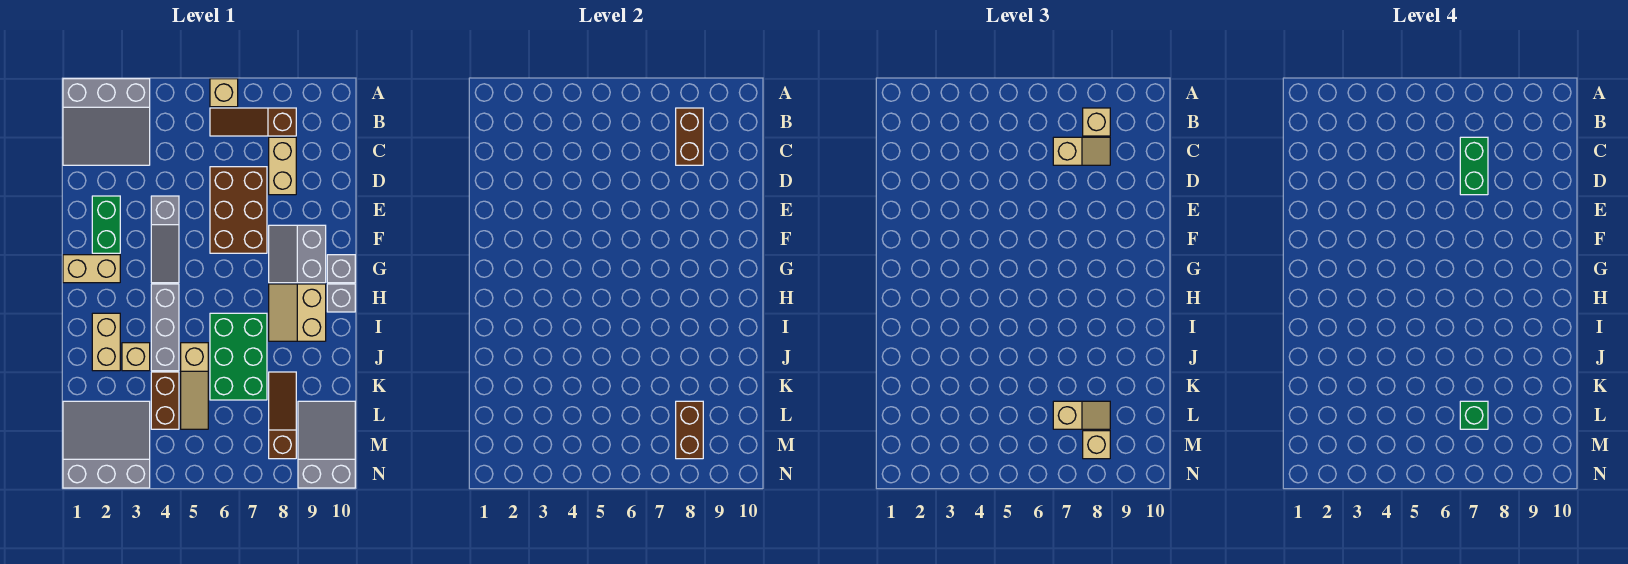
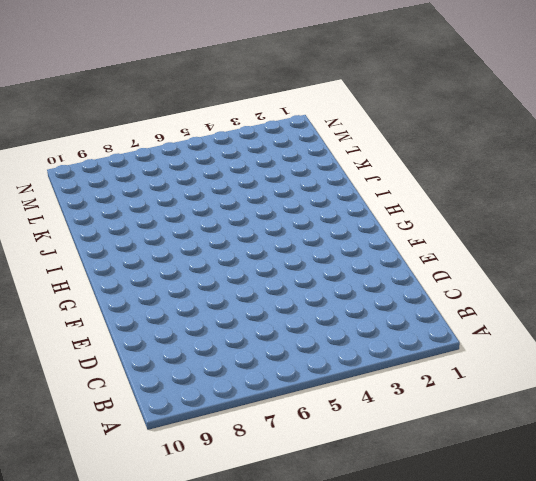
none -> grey 3x3 slope [63,79,150,165]
none -> tan 1x1 brick [210,79,238,107]
none -> brown 1x3 slope [210,108,296,136]

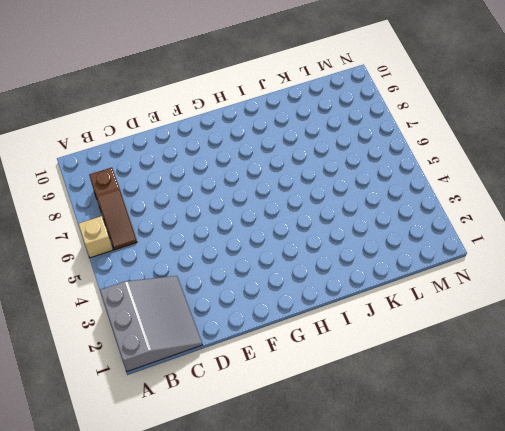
none -> tan 1x2 brick [269,137,296,195]
none -> brown 2x3 brick [210,167,267,253]
none -> green 1x2 brick [92,196,120,253]

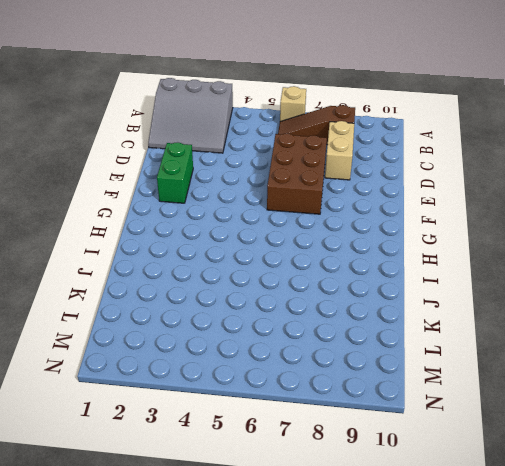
none -> grey 1x3 slope [151,196,179,283]
none -> grey 2x2 slope [269,225,326,283]
none -> tan 1x2 brick [63,255,120,283]

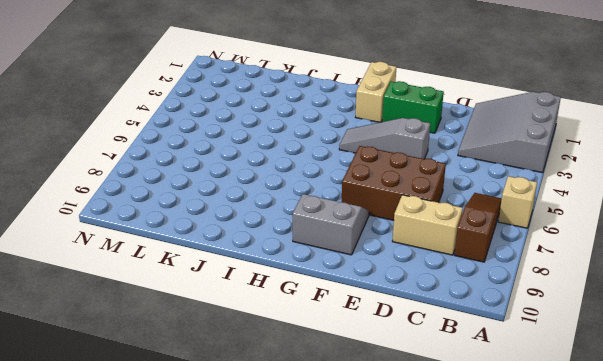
none -> grey 1x1 brick [327,255,355,283]
none -> grey 1x3 brick [151,284,179,371]
none -> tan 2x2 slope [269,284,326,341]

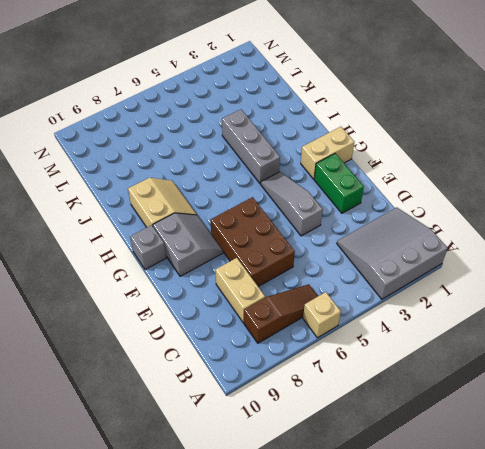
none -> grey 1x1 brick [327,284,355,312]
none -> tan 1x2 brick [92,313,120,371]
none -> green 2x3 brick [210,313,267,400]

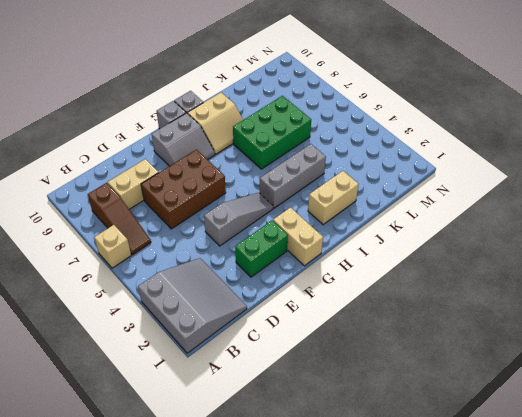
none -> tan 1x1 brick [122,343,150,371]
none -> tan 1x3 slope [181,343,208,429]
none -> brown 1x2 brick [151,372,179,429]

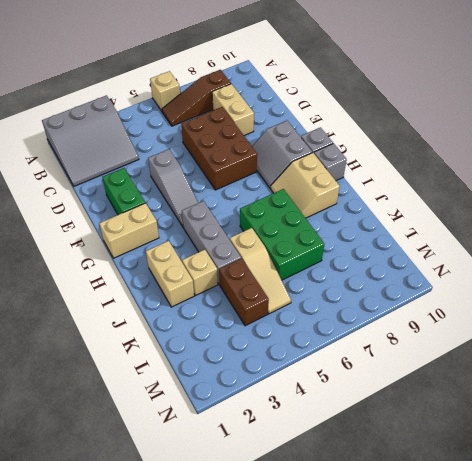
none -> brown 1x3 slope [269,372,296,459]
none -> grey 3x3 slope [63,401,150,488]
none -> grey 2x3 slope [298,401,355,488]

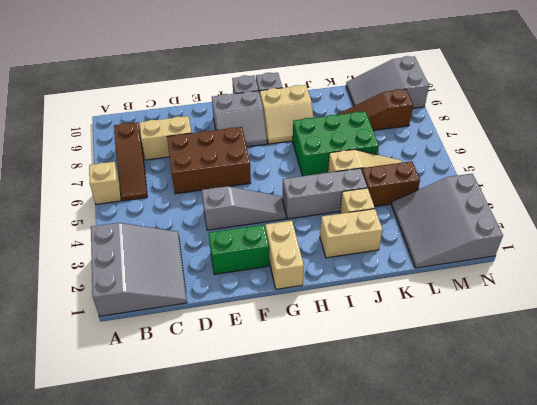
none -> brown 1x2 brick [676,108,703,165]
none -> brown 1x2 brick [676,401,703,459]
none -> tan 1x1 brick [1083,108,1110,136]

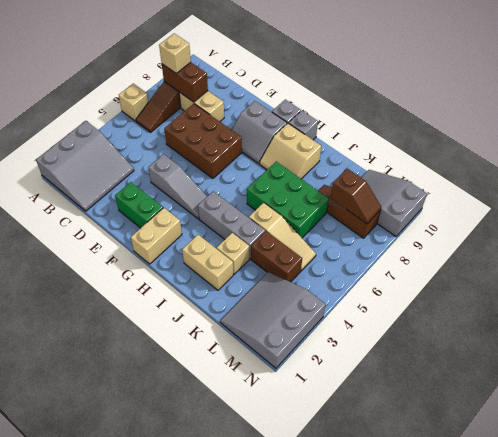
brown 1x2 slope [331,169,381,224] -> brown 1x2 brick [676,401,703,459]
none -> tan 1x2 slope [1053,137,1110,165]
none -> tan 1x2 slope [1053,401,1110,429]
none -> tan 1x1 brick [1083,431,1110,459]

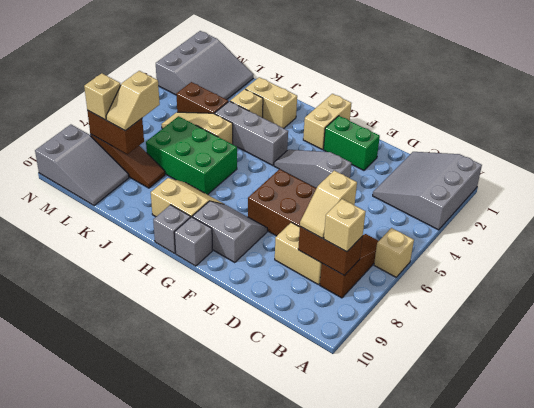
none -> green 1x2 brick [1460,137,1488,195]
none -> green 1x1 brick [1460,401,1488,429]

